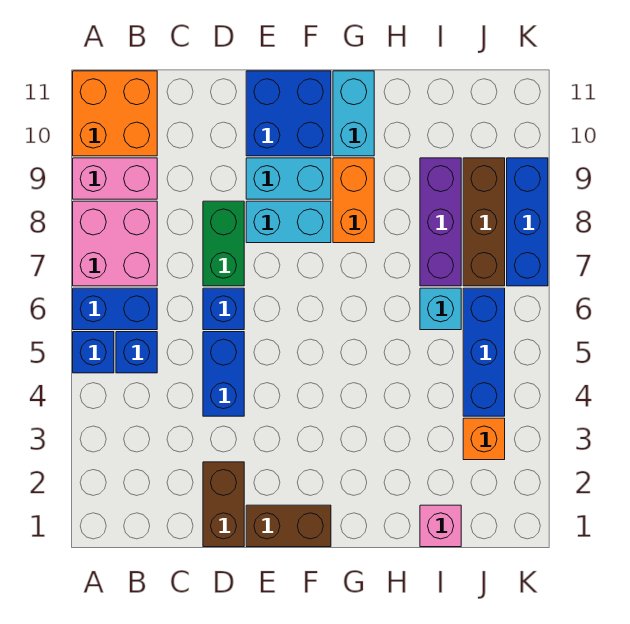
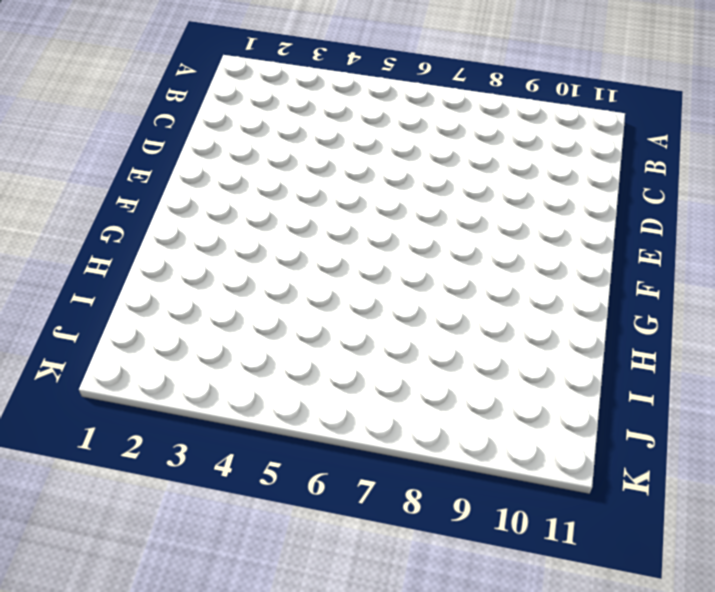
none -> blue 1x1 brick [73,332,114,373]
none -> blue 1x2 brick [73,288,157,330]
none -> pink 2x2 brick [73,201,157,286]

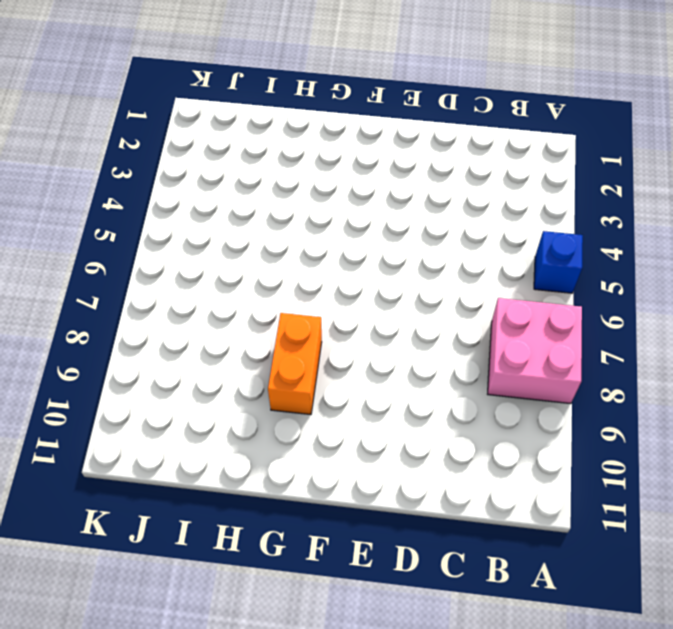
none -> blue 1x2 brick [73,288,157,330]
none -> pink 1x2 brick [73,158,157,199]
none -> orange 2x2 brick [73,71,157,156]

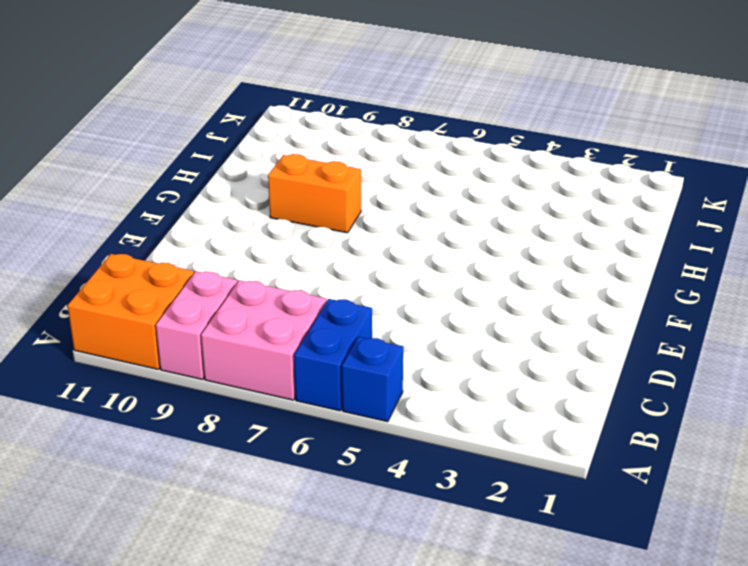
none -> blue 1x1 brick [116,332,157,373]
none -> brown 1x2 brick [203,462,244,547]
none -> blue 1x2 brick [203,332,244,416]

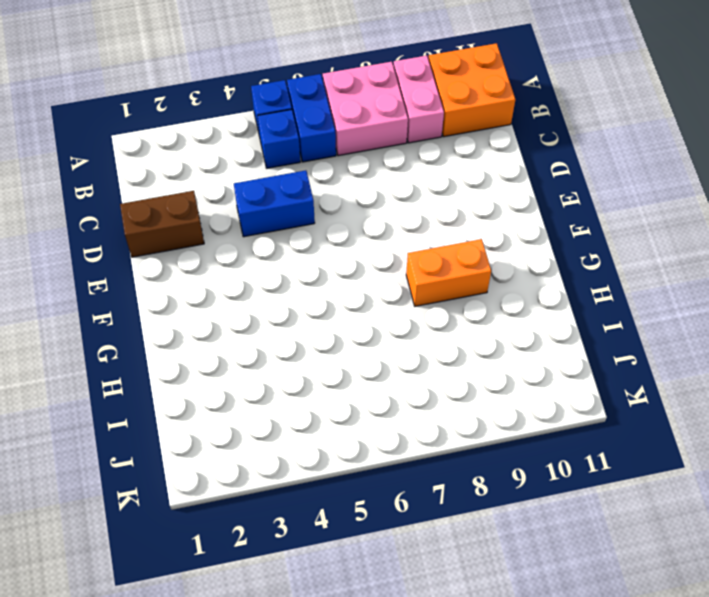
none -> blue 1x1 brick [203,288,244,330]
none -> green 1x2 brick [203,201,244,286]
none -> brown 1x2 brick [246,505,331,547]

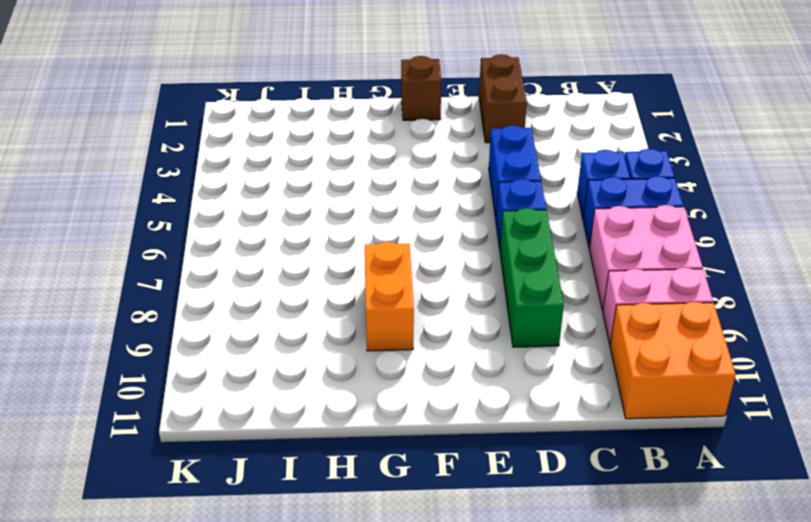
green 1x3 brick [500,208,564,347] -> green 1x2 brick [203,201,244,286]
brown 1x1 brick [401,56,441,120] -> brown 1x2 brick [246,505,331,547]
none -> cyan 1x2 brick [246,201,331,243]
none -> cyan 1x2 brick [246,158,331,199]
none -> blue 2x2 brick [246,71,331,156]

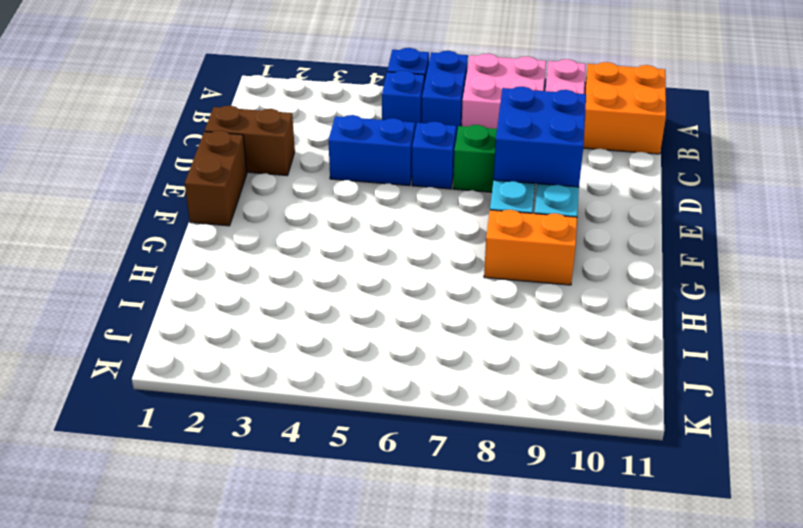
blue 2x2 brick [494,86,586,187] -> blue 2x2 brick moved to [246,71,331,156]
none -> cyan 1x2 brick [333,71,374,156]
none -> pink 1x1 brick [420,505,461,547]
none -> cyan 1x1 brick [420,288,461,330]

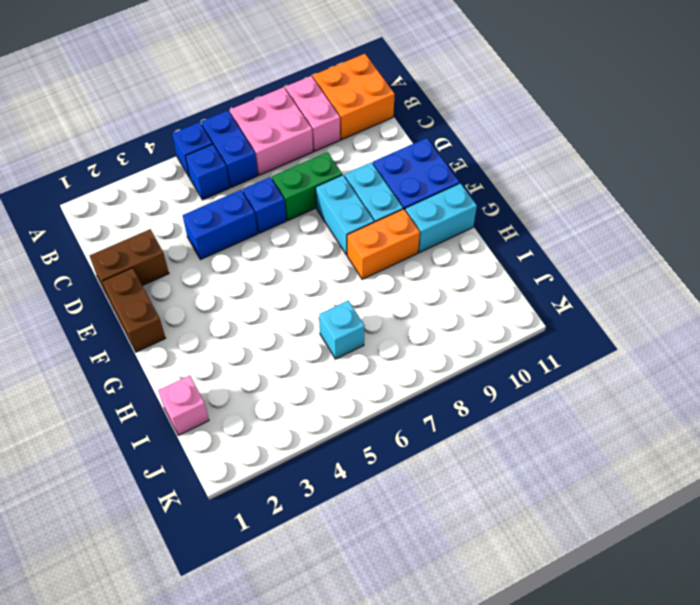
none -> purple 1x3 brick [420,158,461,286]
none -> orange 1x1 brick [463,418,505,460]
none -> blue 1x3 brick [463,288,505,416]

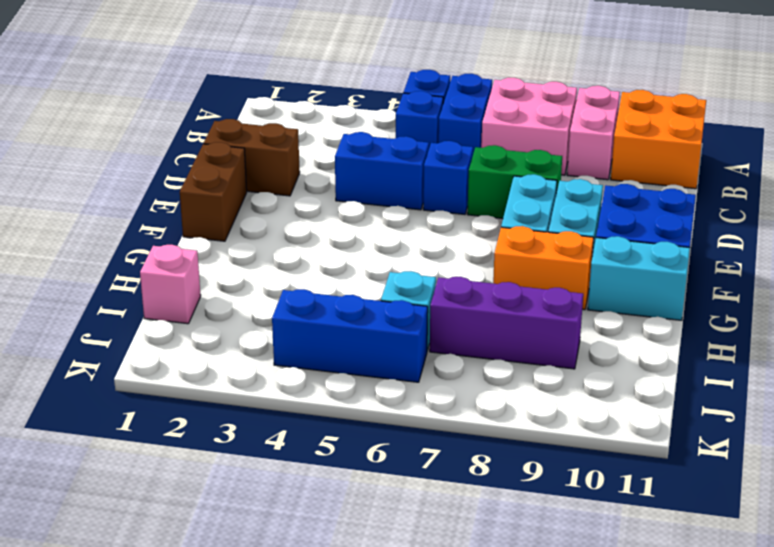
none -> orange 1x1 brick [463,418,505,460]
none -> brown 1x3 brick [463,158,505,286]
none -> blue 1x3 brick [507,158,548,286]

